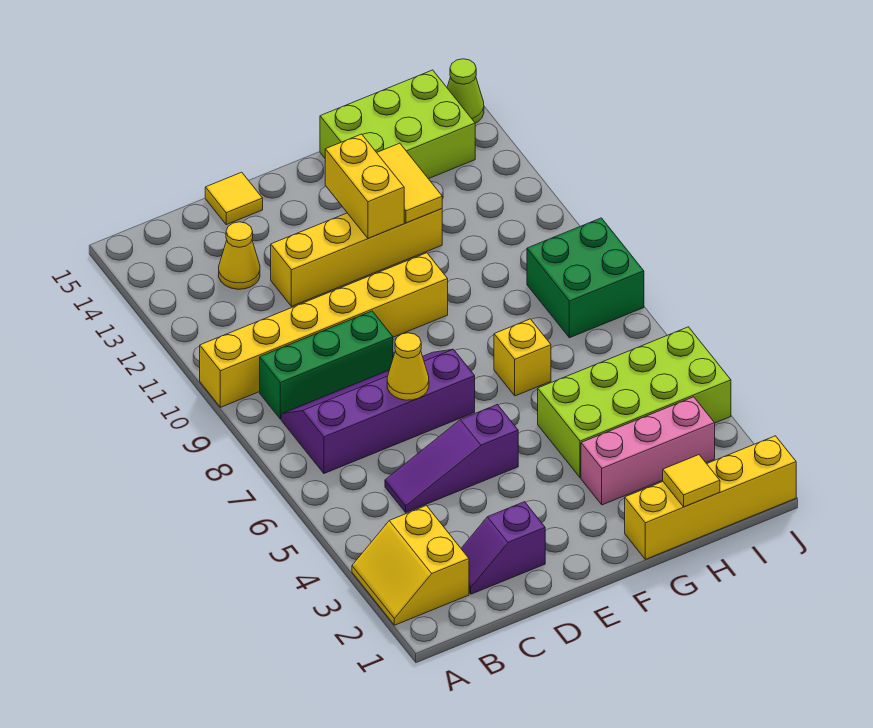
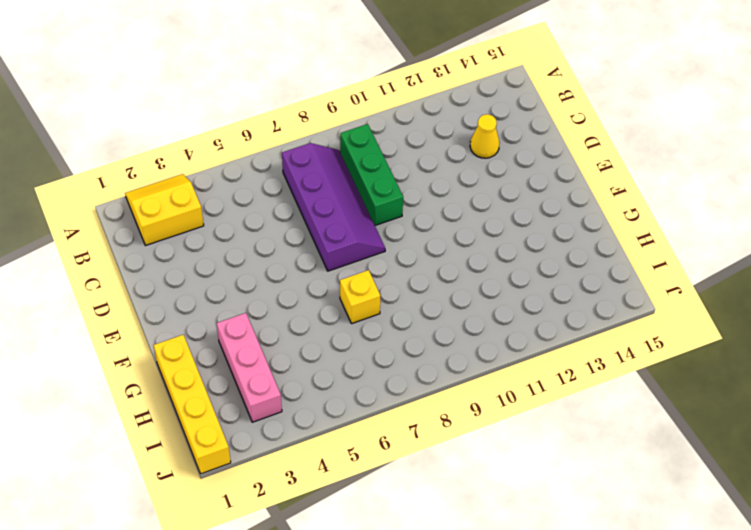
none -> yellow 1x6 brick [200,253,448,407]
none -> purple 1x2 slope [461,502,545,594]
none -> purple 1x3 slope [385,405,518,512]

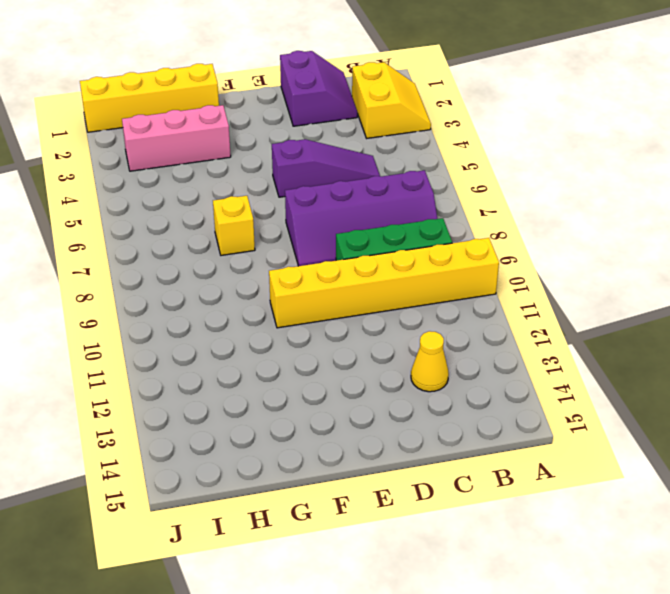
purple 2x2 slope [280,51,357,126] -> purple 1x2 slope [461,502,545,594]
none -> yellow 1x4 brick [271,209,442,306]
none -> yellow 1x1 tile [205,172,263,225]
none -> lime 2x4 brick [538,327,731,478]

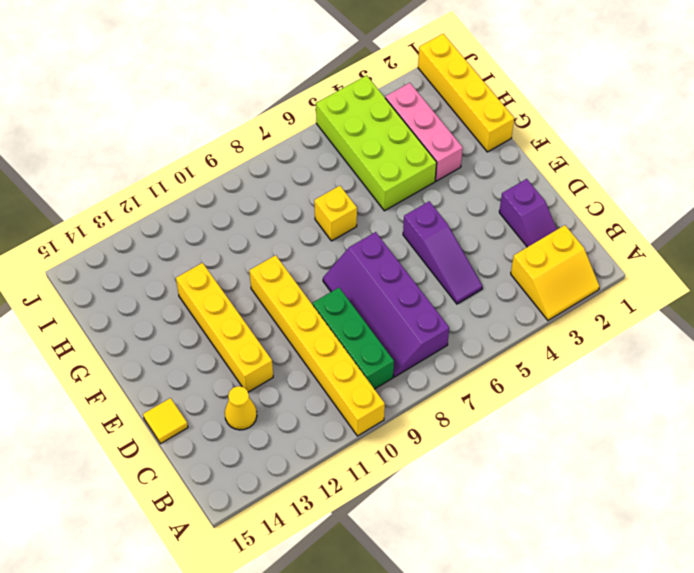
none -> lime 2x3 brick [320,70,475,179]
none -> green 2x2 brick [527,218,644,338]
none -> lime 1x1 cone [447,59,484,123]

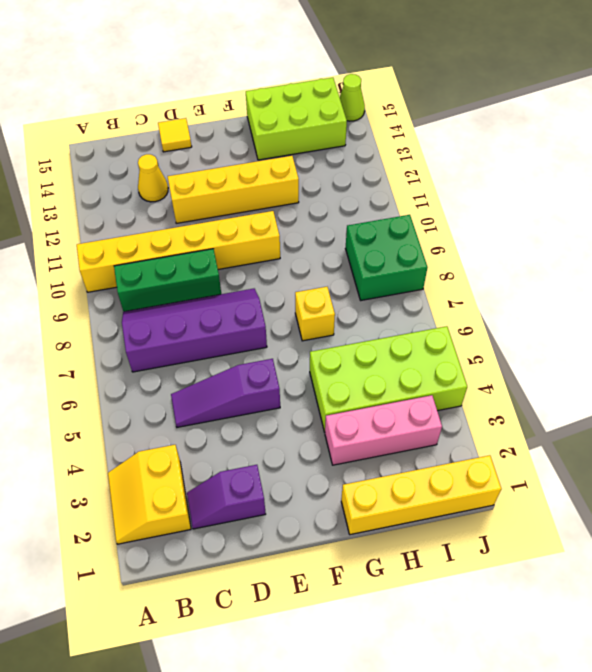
none -> yellow 1x1 cone [387,333,429,400]
none -> yellow 1x2 brick [325,134,404,238]
none -> yellow 1x2 tile [377,143,442,223]

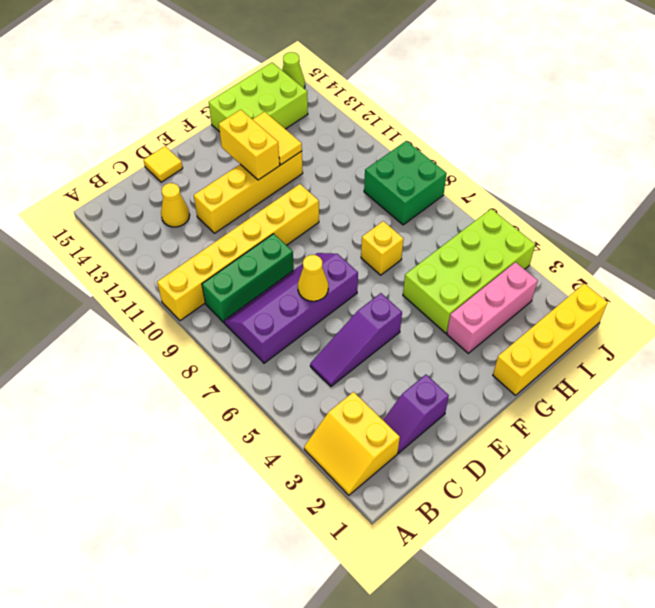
none -> yellow 1x1 tile [663,455,720,507]

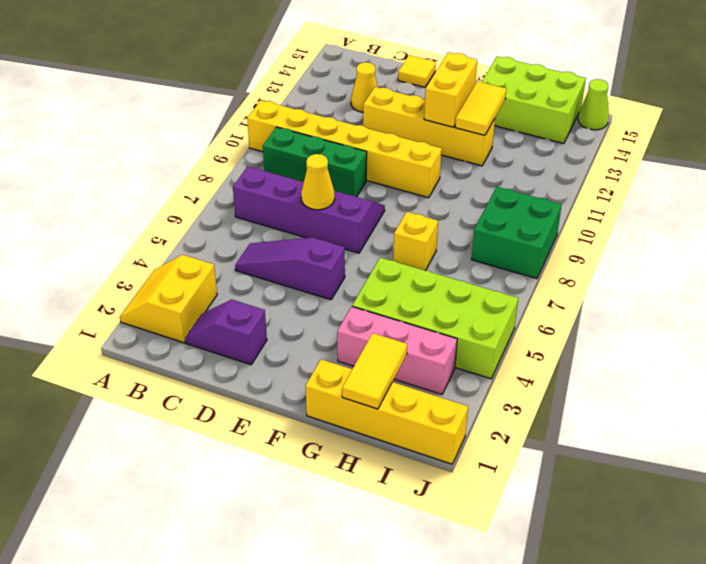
yellow 1x2 tile [342,333,407,409] -> yellow 1x1 tile [663,455,720,507]

